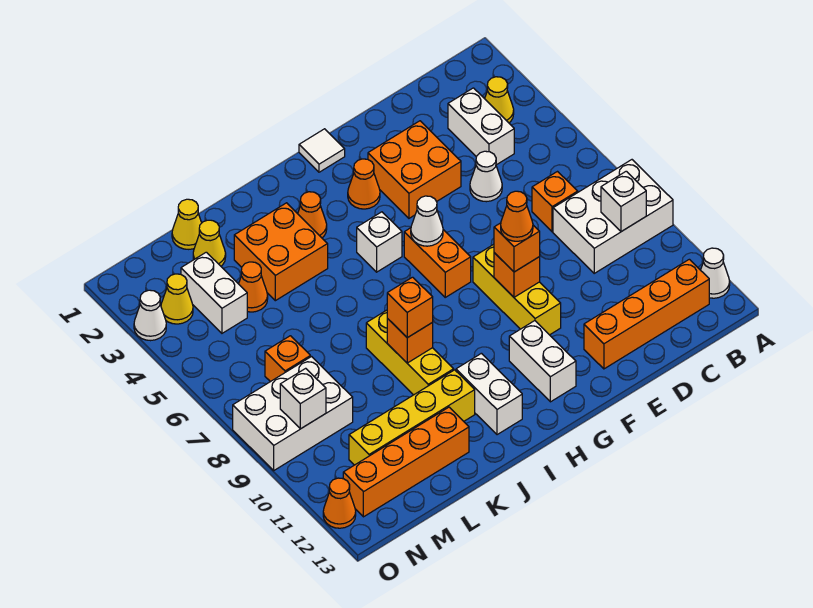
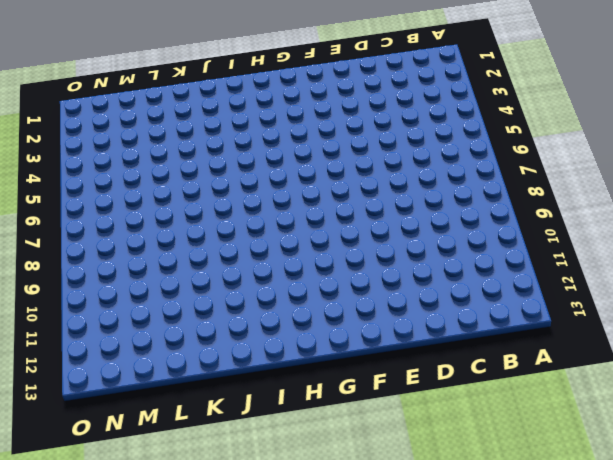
none -> white 2x3 brick [553,160,673,273]
none -> white 1x1 cone [701,248,730,298]
none -> yellow 1x1 cone [484,77,514,123]
none -> orange 1x4 brick [584,259,709,369]

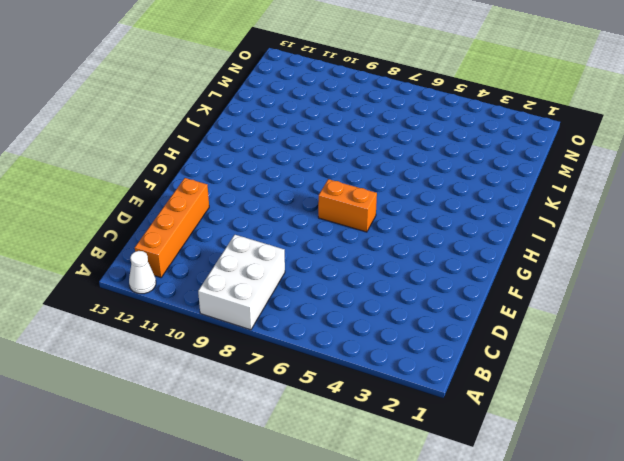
none -> yellow 1x1 cone [484,77,514,123]
none -> white 1x2 brick [448,88,514,165]
none -> orange 1x1 brick [532,172,578,232]
none -> white 1x1 cone [470,151,502,202]

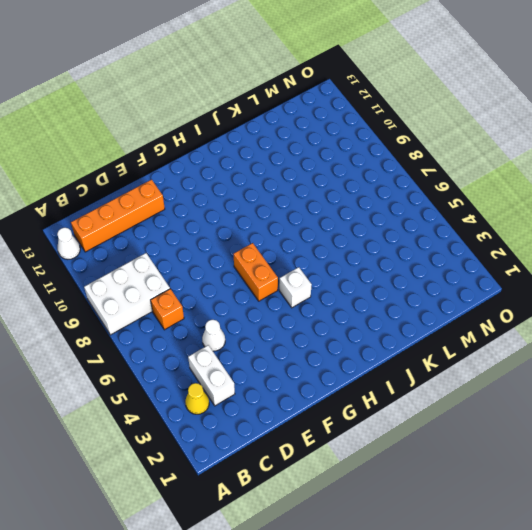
none -> orange 2x2 brick [368,121,461,218]
none -> yellow 1x3 brick [473,244,561,335]
none -> white 1x1 tile [299,129,345,172]
none -> orange 1x1 cone [348,159,380,209]

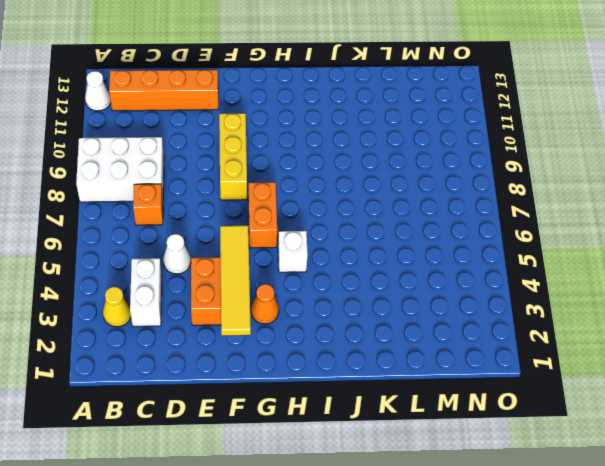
yellow 1x4 tile [220,226,251,336] -> none
none -> white 1x1 tile [299,129,345,172]
none -> white 1x2 brick [509,321,576,402]
none -> orange 1x1 cone [298,192,327,238]
none -> white 1x2 brick [456,353,522,435]

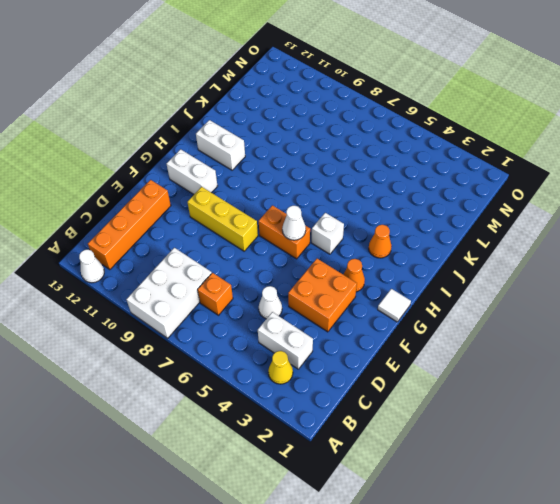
none -> orange 2x2 brick [234,203,328,301]
none -> yellow 1x3 brick [366,310,454,395]
none -> yellow 1x4 brick [349,370,475,465]
none -> orange 1x4 brick [343,407,469,517]

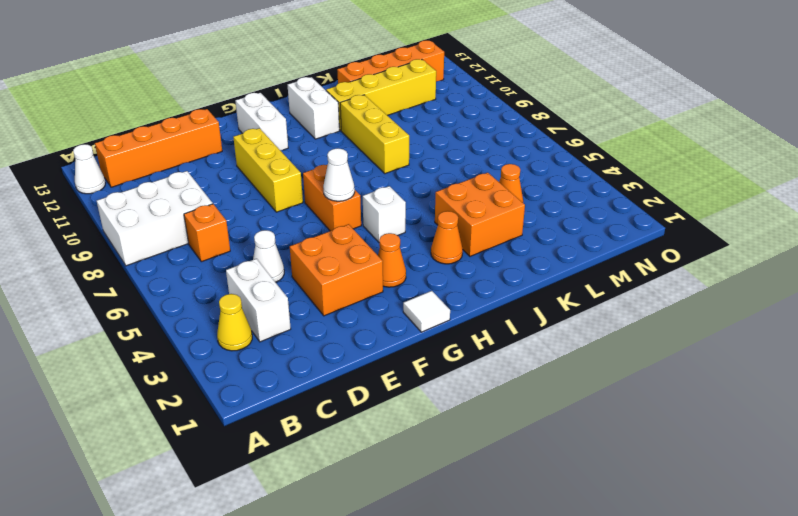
none -> yellow 1x1 cone [172,199,202,249]
none -> yellow 1x1 cone [193,220,226,266]
none -> white 1x2 brick [181,252,247,333]
none -> orange 1x1 brick [265,336,310,382]

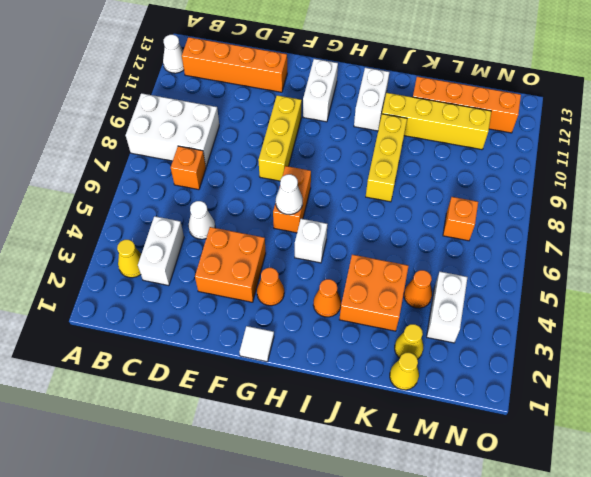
none -> white 2x3 brick [233,357,353,470]
none -> yellow 1x1 cone [161,274,193,324]
none -> white 1x1 cone [134,290,166,341]
none -> orange 1x1 cone [323,478,356,528]

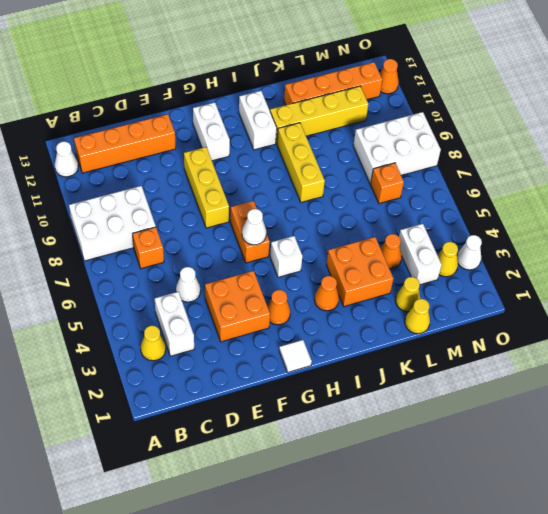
none -> white 1x1 brick [601,171,646,232]
none -> orange 1x1 brick [494,253,540,297]
none -> orange 1x1 brick [387,318,433,363]
none -> white 1x1 brick [280,368,326,429]

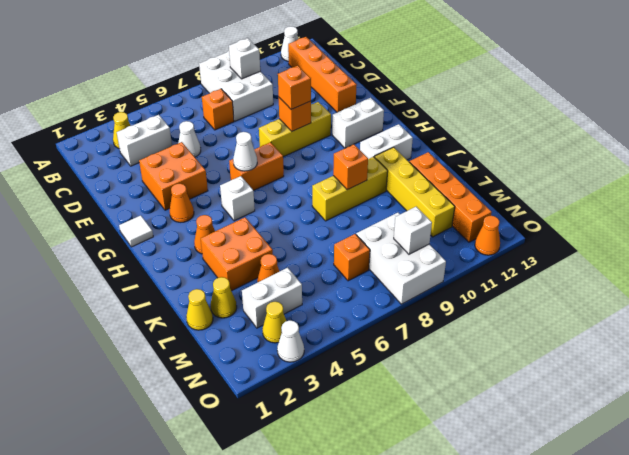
none -> orange 1x1 brick [387,277,433,338]
none -> orange 1x1 cone [501,191,533,241]

